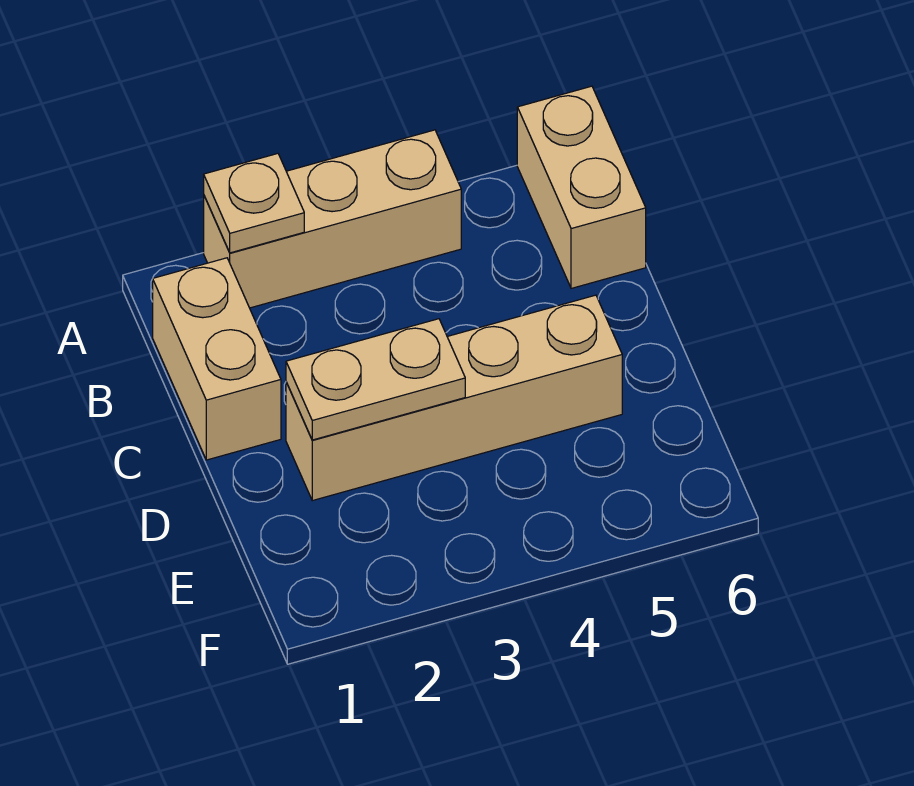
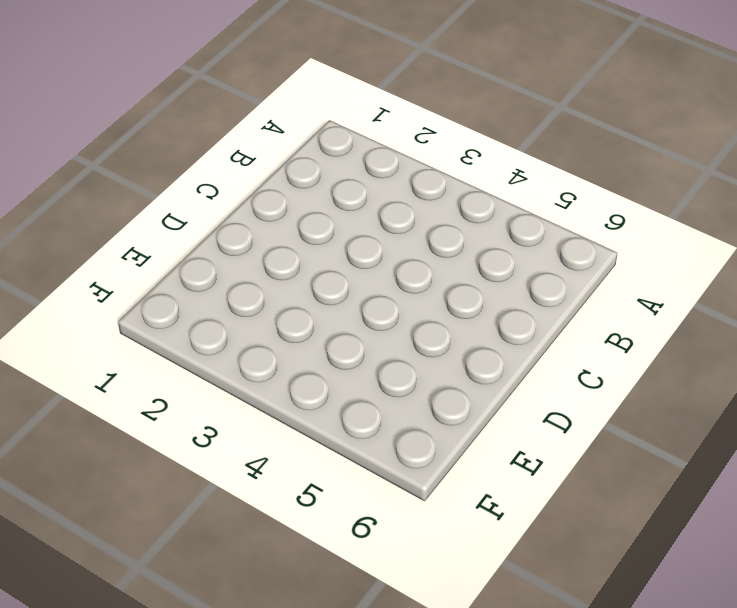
none -> tan 1x3 brick [204,130,461,308]
none -> tan 1x2 brick [517,86,646,288]

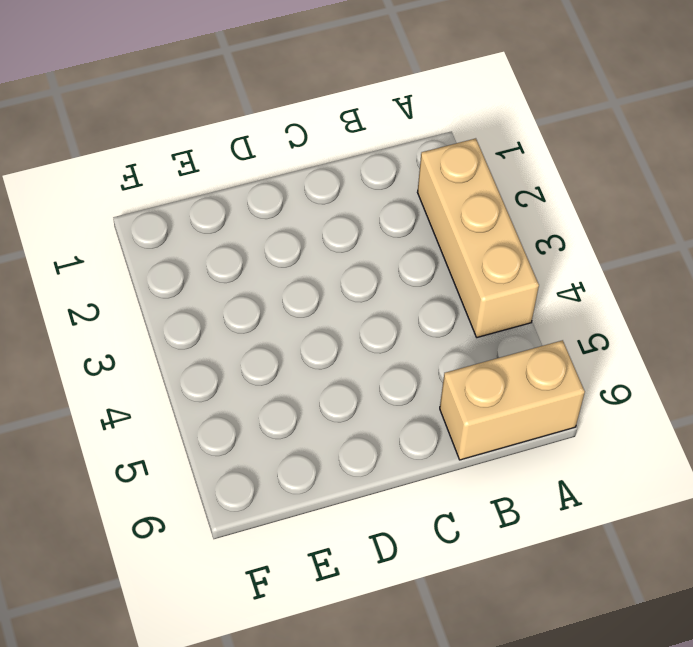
none -> tan 1x2 brick [153,258,281,460]
none -> tan 1x4 brick [286,295,622,501]

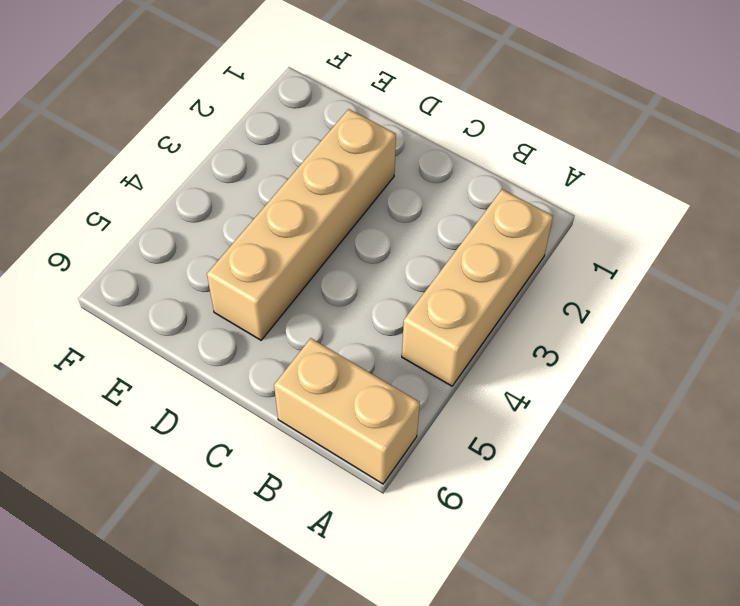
none -> tan 1x2 brick [153,258,281,460]
none -> tan 1x1 plate [204,154,304,253]

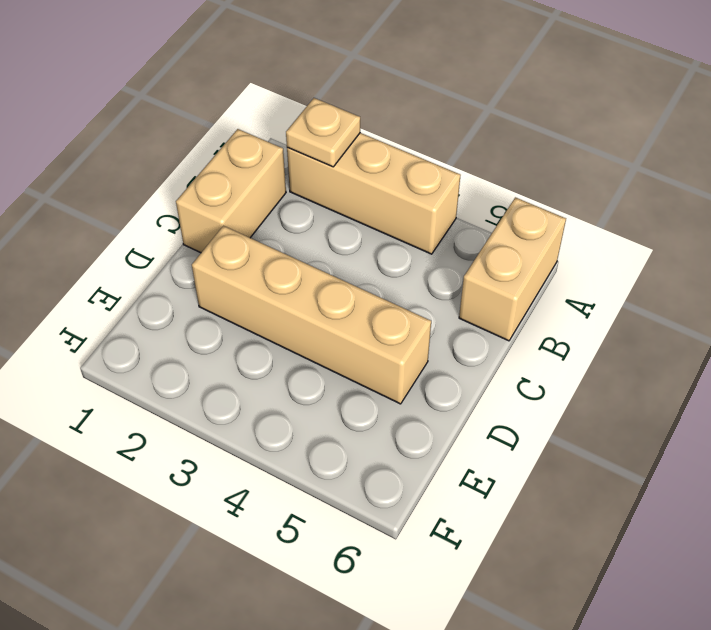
none -> tan 1x2 plate [286,319,465,440]

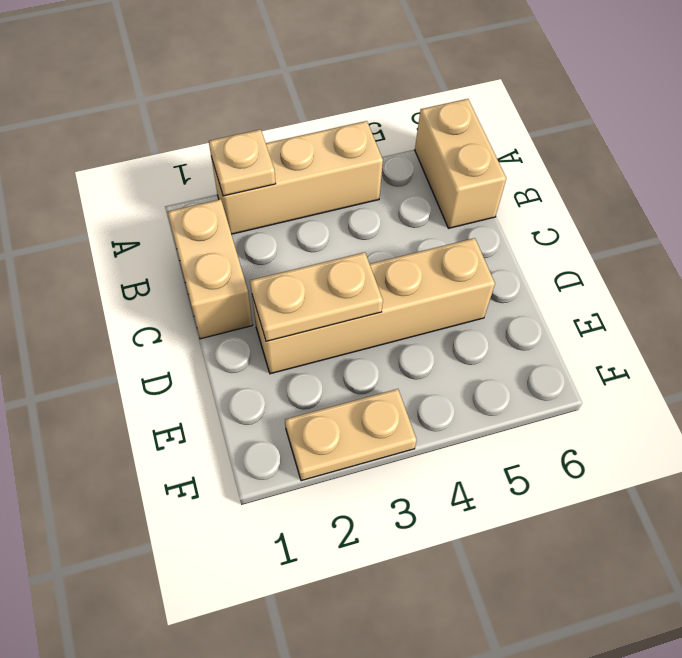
tan 1x2 plate [285,389,417,481] -> none

